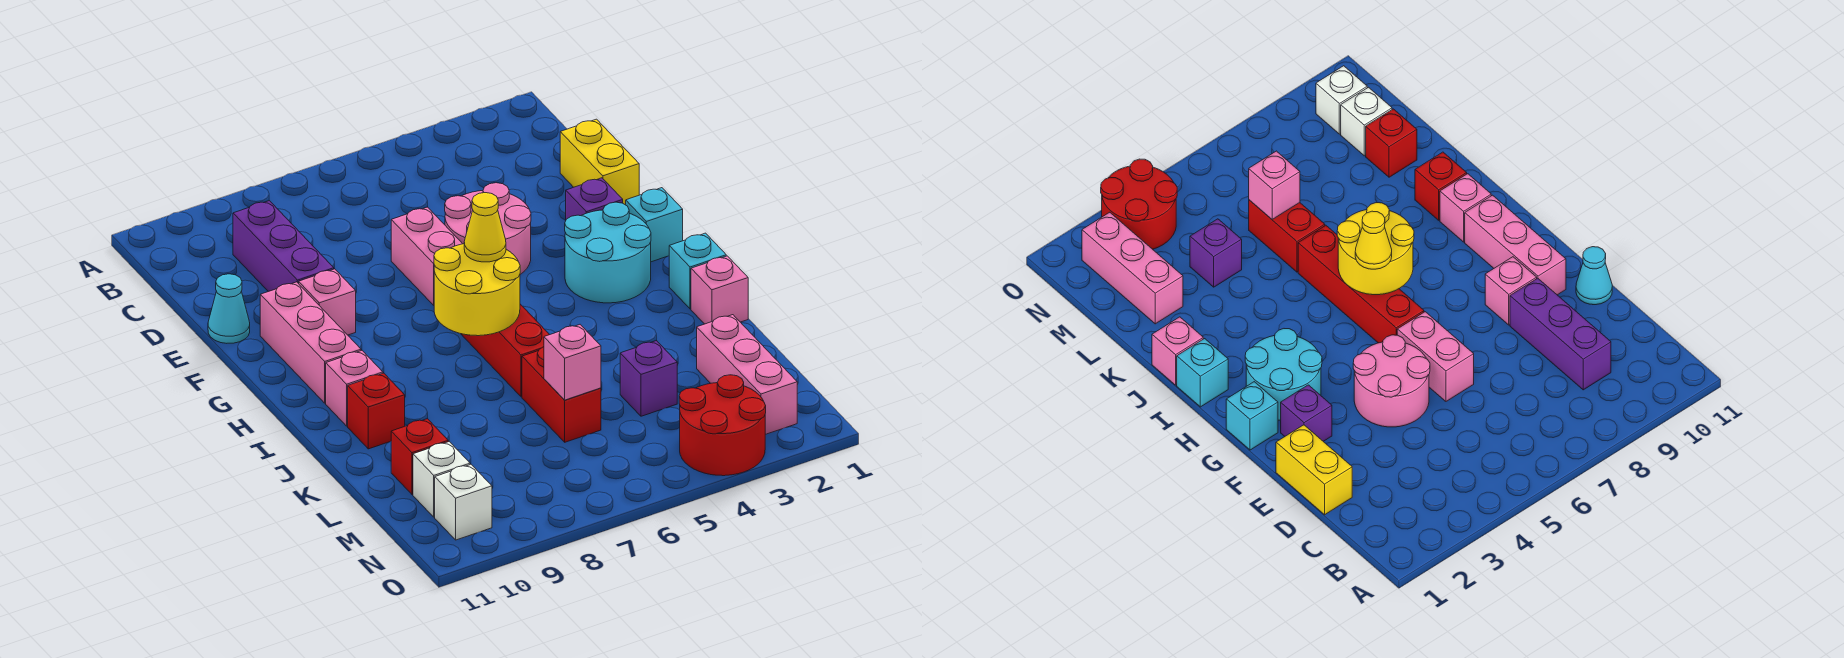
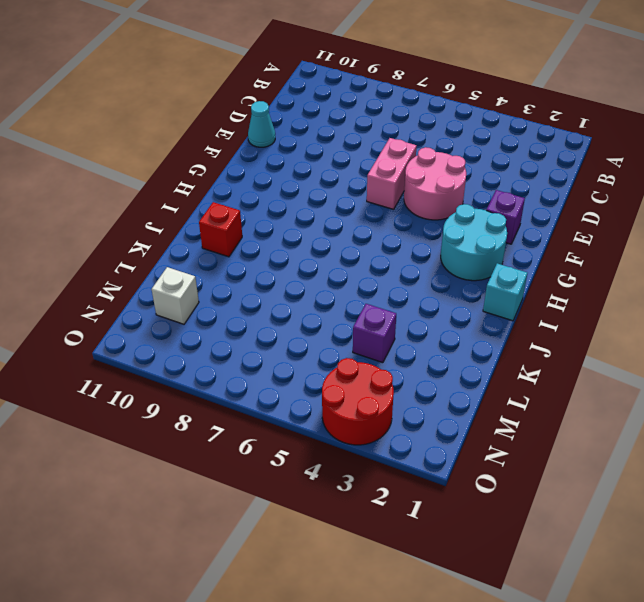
none -> purple 1x3 brick [233,201,334,292]
none -> yellow 1x2 brick [560,119,639,205]
none -> pink 1x1 brick [299,269,356,335]

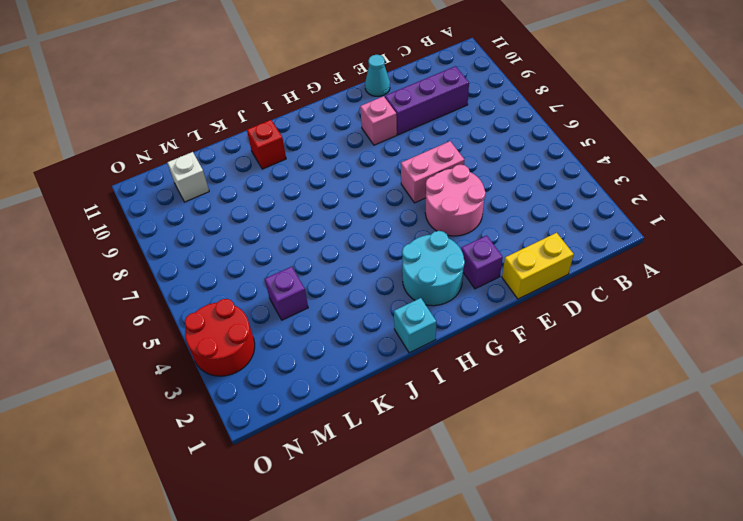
none -> pink 1x3 brick [260,282,361,403]
none -> cyan 1x1 brick [626,188,683,262]
none -> red 1x4 brick [461,304,550,397]

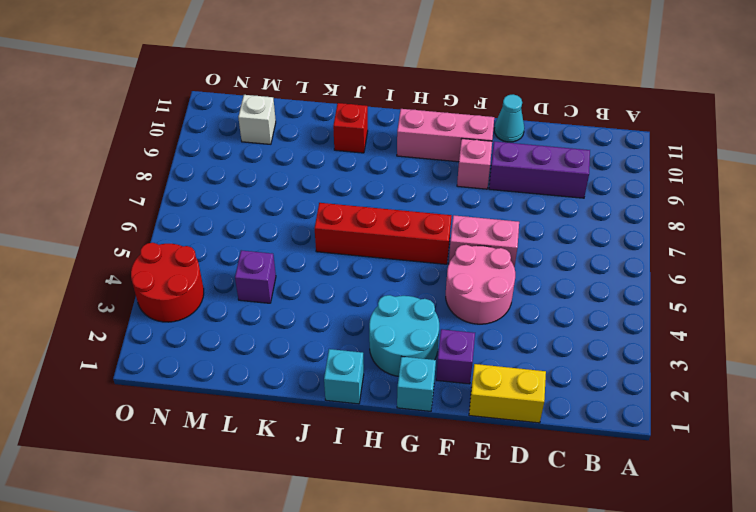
none -> pink 1x1 brick [326,351,383,426]
none -> pink 1x1 brick [691,256,748,324]
none -> red 1x2 brick [522,347,601,442]

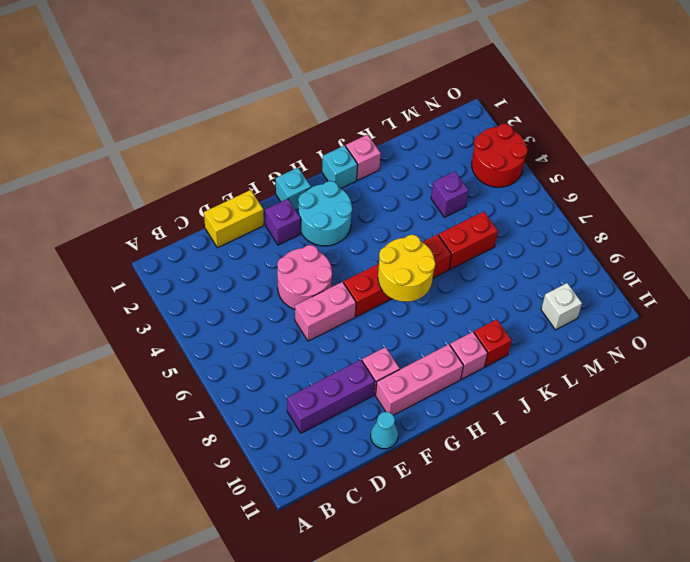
none -> pink 1x3 brick [697,315,797,435]
none -> red 1x1 brick [391,419,448,494]
none -> white 1x1 brick [435,464,492,540]

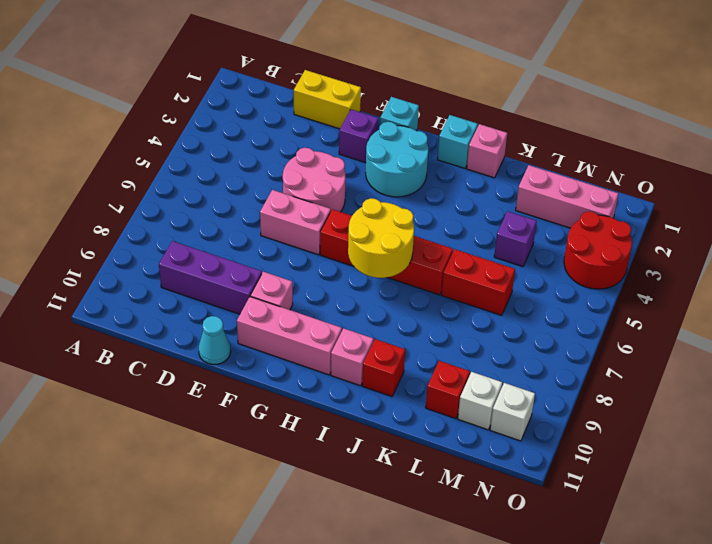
none -> pink 1x1 brick [544,325,601,400]
none -> yellow 1x1 cone [464,193,506,262]

